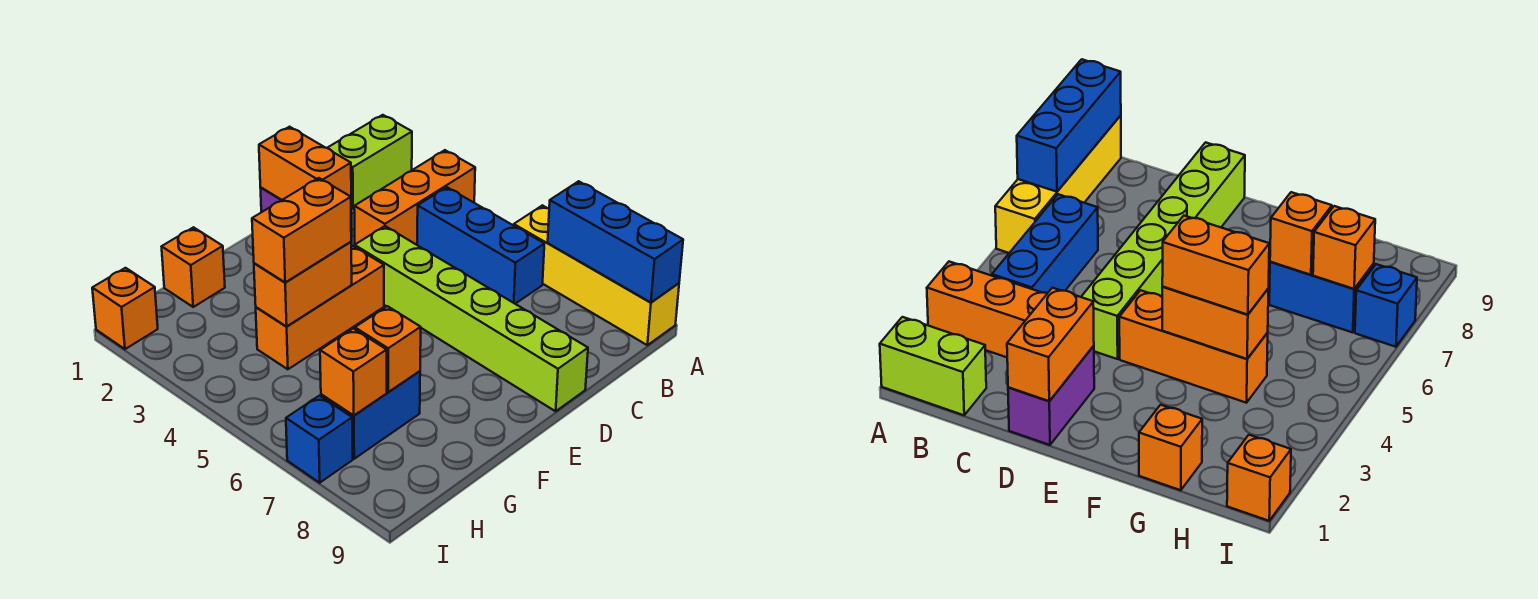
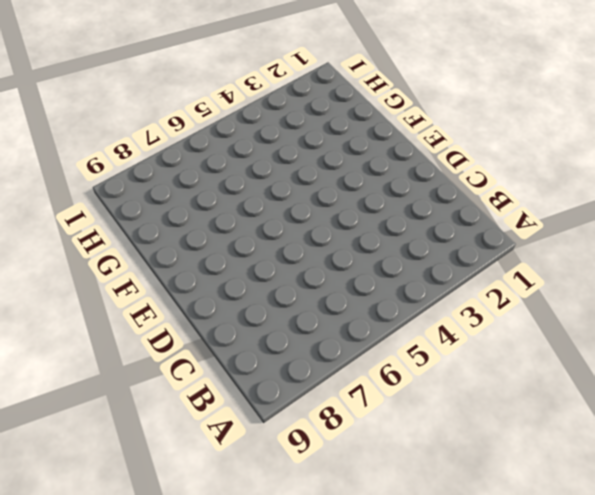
none -> lime 1x2 brick [328,115,412,208]
none -> orange 1x3 brick [354,150,475,245]
none -> yellow 1x4 brick [514,205,679,345]

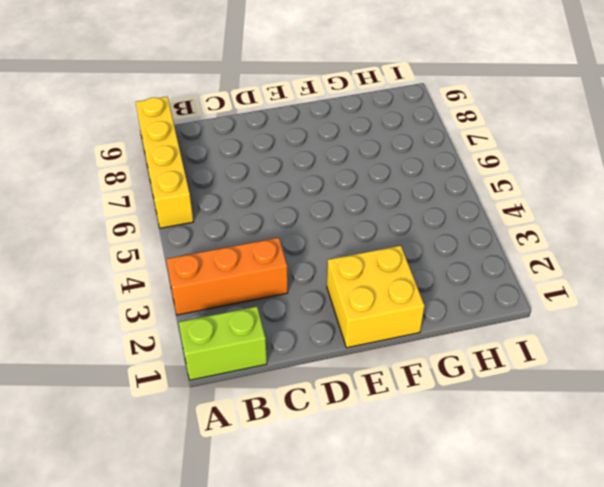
yellow 2x2 brick [327,246,425,348] -> none
none -> blue 1x3 brick [417,187,544,304]
none -> purple 1x2 brick [1008,346,1094,445]
none -> lime 1x6 brick [355,226,588,411]

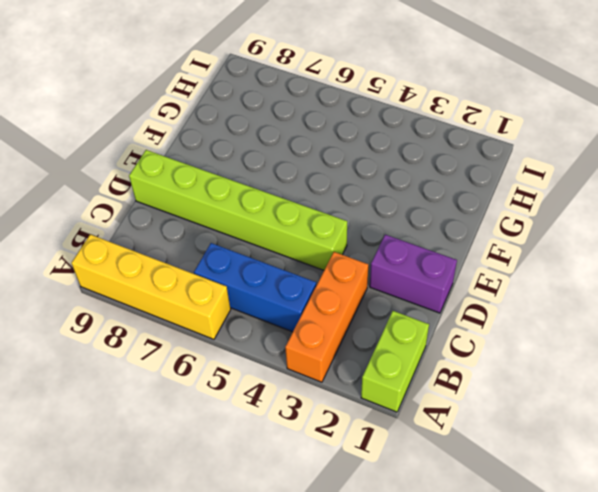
none -> orange 1x3 brick [256,246,384,369]
none -> orange 1x1 brick [162,227,225,307]
none -> blue 1x2 brick [321,371,420,459]

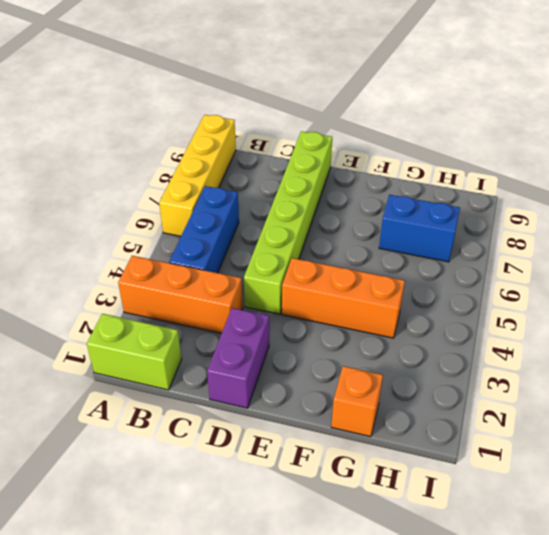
none -> orange 1x1 brick [92,268,158,349]
none -> blue 1x1 brick [286,396,353,483]
none -> blue 1x3 brick [548,181,683,302]

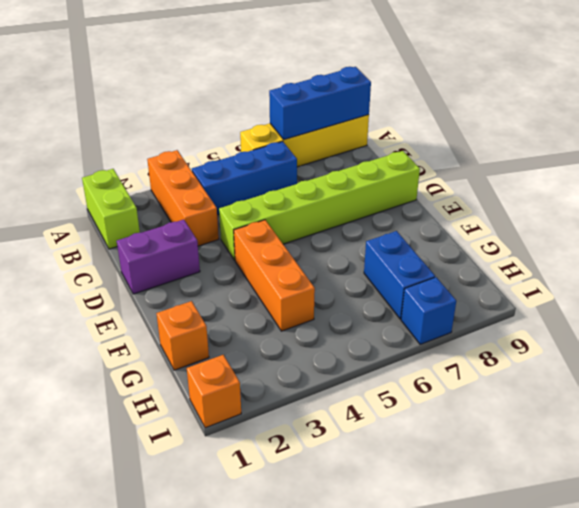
none -> orange 1x2 brick [259,127,351,200]
none -> orange 1x2 brick [254,242,352,326]
none -> orange 1x1 brick [355,306,421,392]

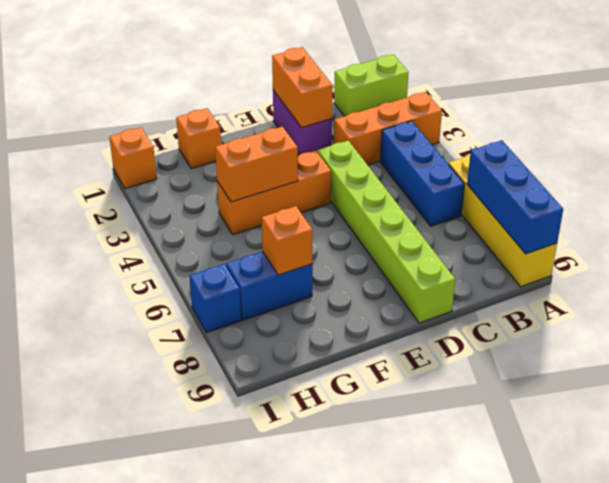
none -> orange 1x1 brick [320,329,387,415]
none -> orange 1x2 brick [252,178,351,283]

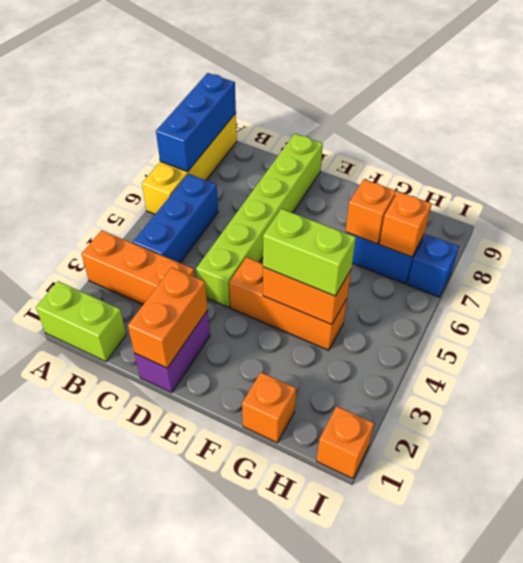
lime 1x2 brick [263,209,356,296] -> orange 1x2 brick [252,178,351,283]

